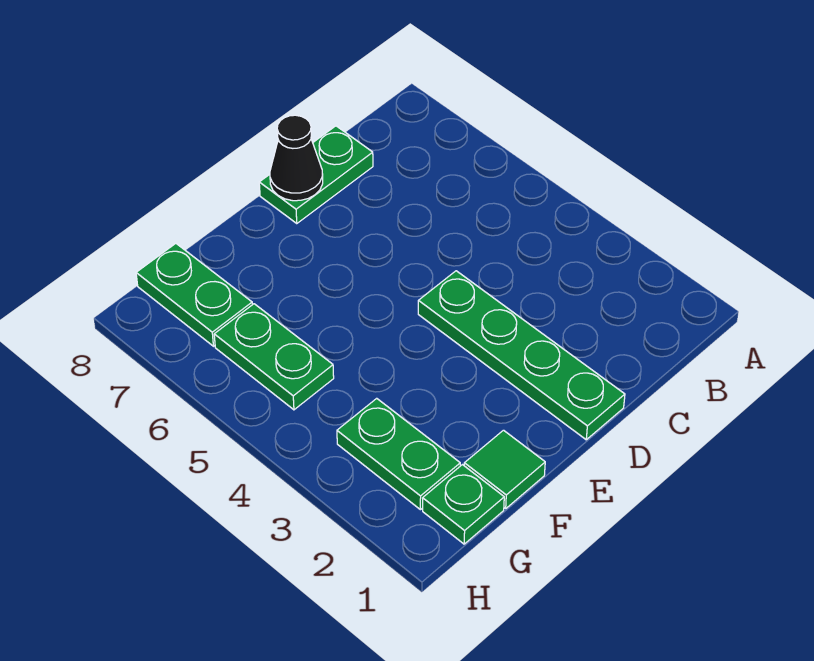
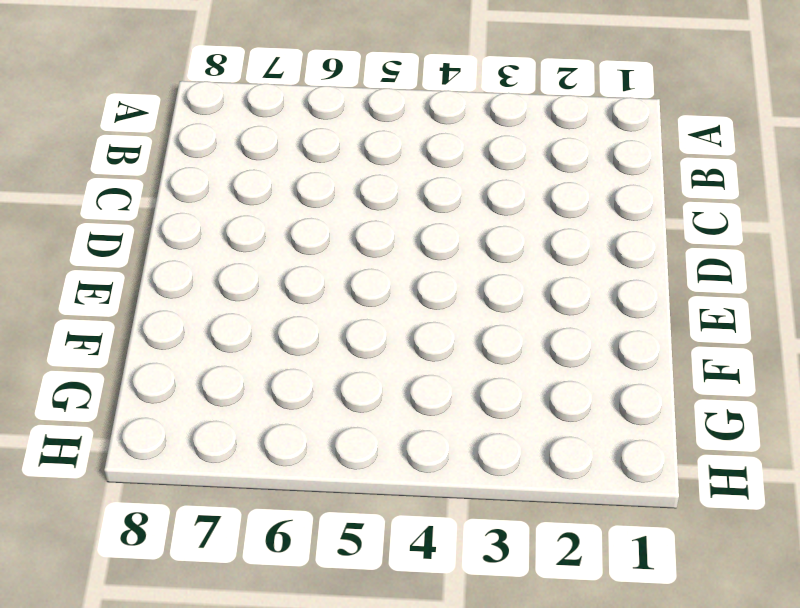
none -> green 1x2 plate [259,126,373,223]
none -> green 1x4 plate [418,271,625,440]

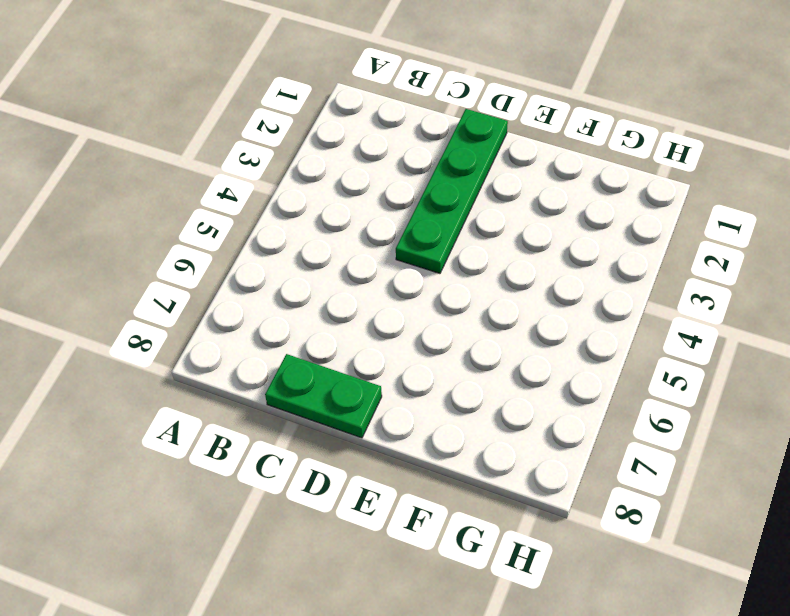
none -> green 1x1 tile [464,430,545,508]
none -> green 1x1 plate [423,465,504,544]

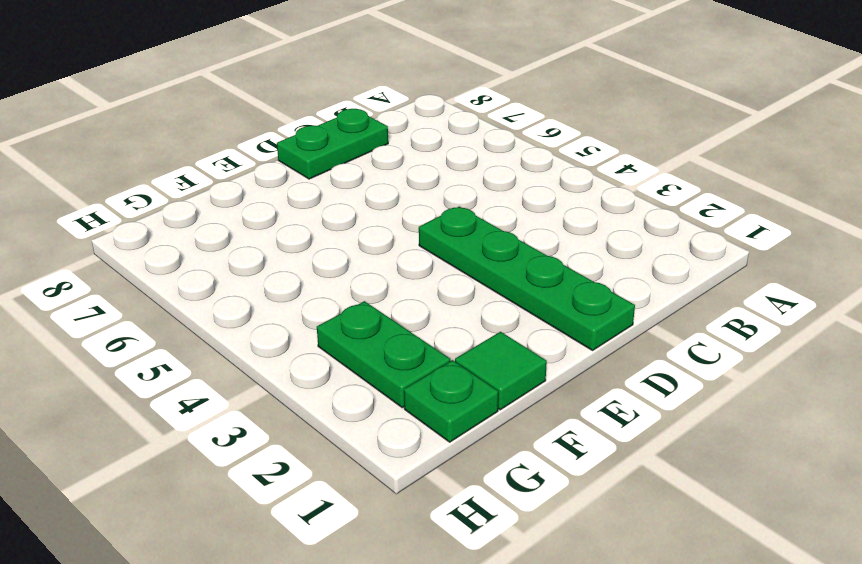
none -> green 1x2 plate [214,304,334,410]
none -> green 1x2 plate [136,244,252,346]

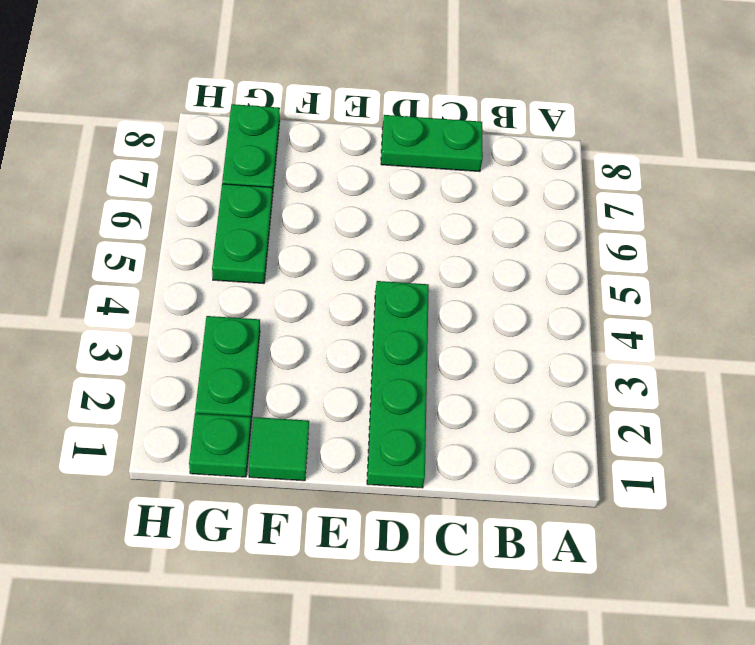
none -> black 1x1 cone [270,115,323,201]

